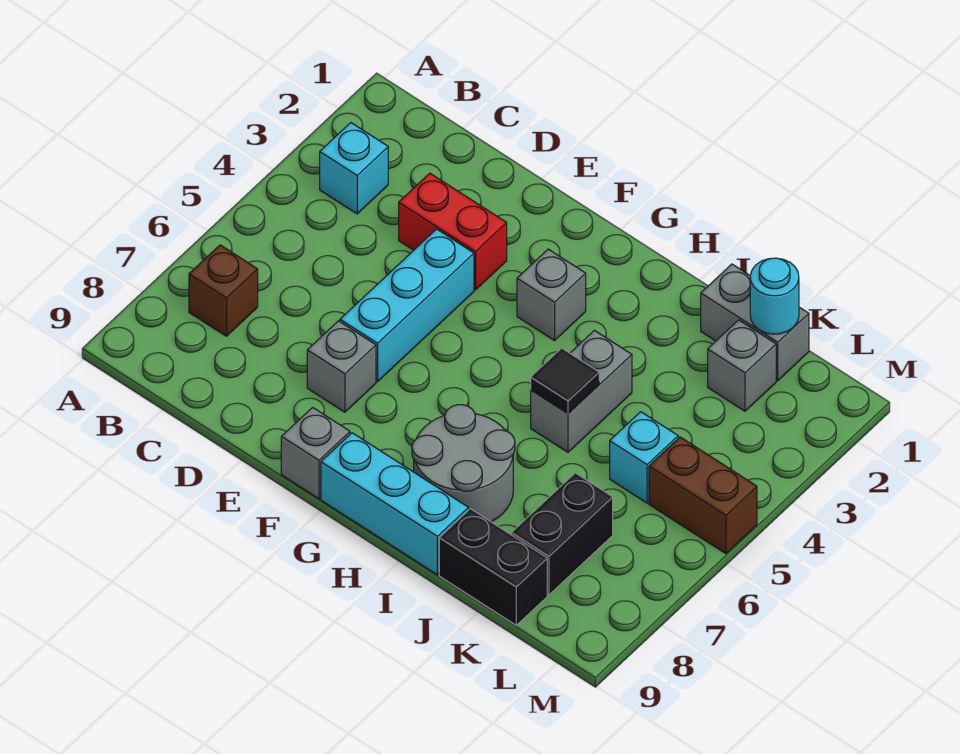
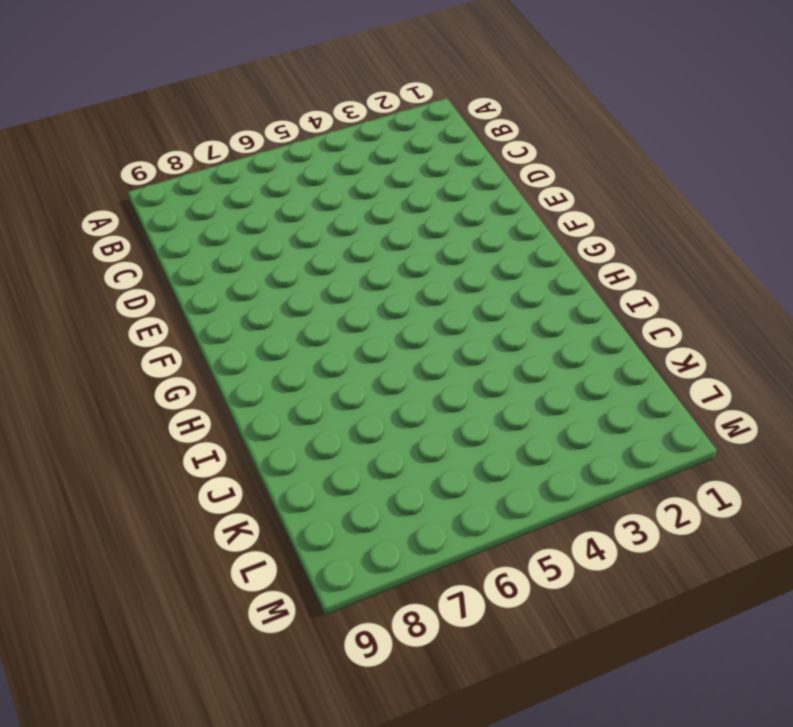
none -> cyan 1x1 brick [320,123,388,214]
none -> brown 1x1 brick [189,245,258,336]
none -> red 1x2 brick [399,173,507,290]

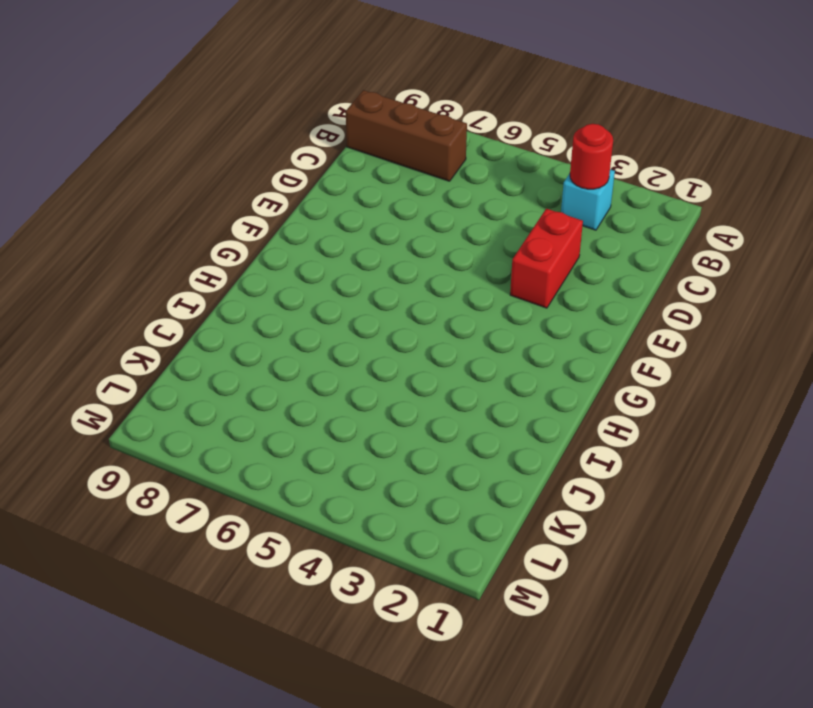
red 1x1 round brick [570,124,613,189] -> none
brown 1x3 brick [346,90,467,181] -> brown 1x1 brick [189,245,258,336]
none -> cyan 1x3 brick [340,229,474,382]
none -> grey 1x1 brick [307,321,376,412]
none -> grey 1x1 brick [281,407,350,499]

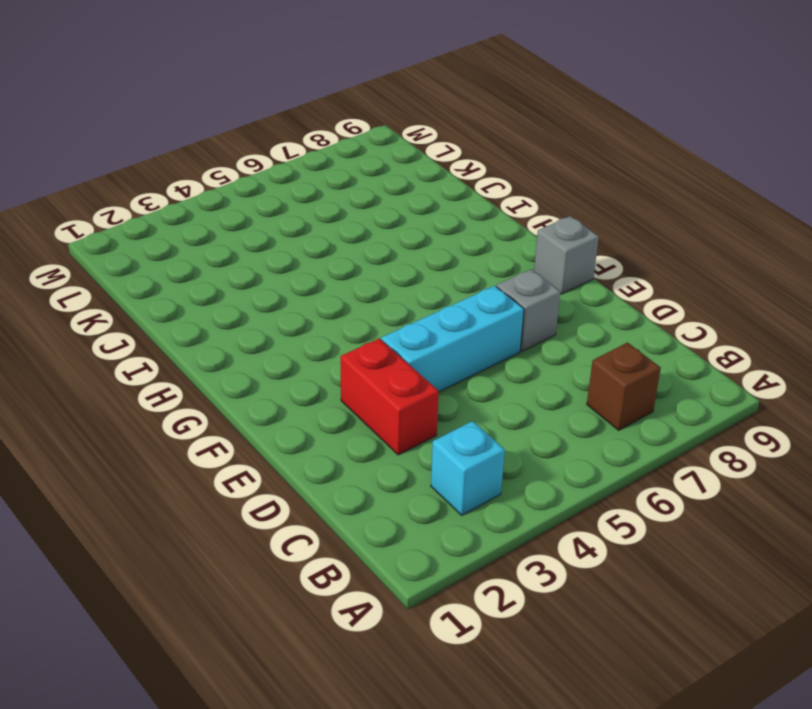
none -> grey 1x1 brick [517,249,586,341]
none -> cyan 1x3 brick [321,433,469,575]
none -> grey 2x2 round brick [412,405,515,522]

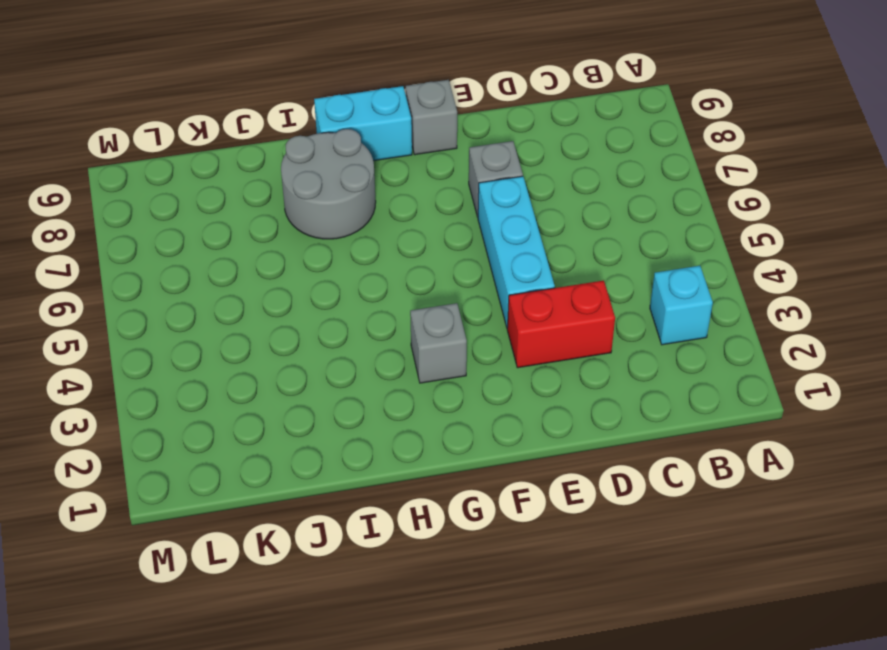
cyan 1x2 brick [314,86,412,161] -> cyan 1x3 brick [321,433,469,575]
none -> brown 1x1 brick [189,245,258,336]
none -> grey 1x2 brick [531,331,632,452]
none -> grey 1x2 brick [701,264,809,381]

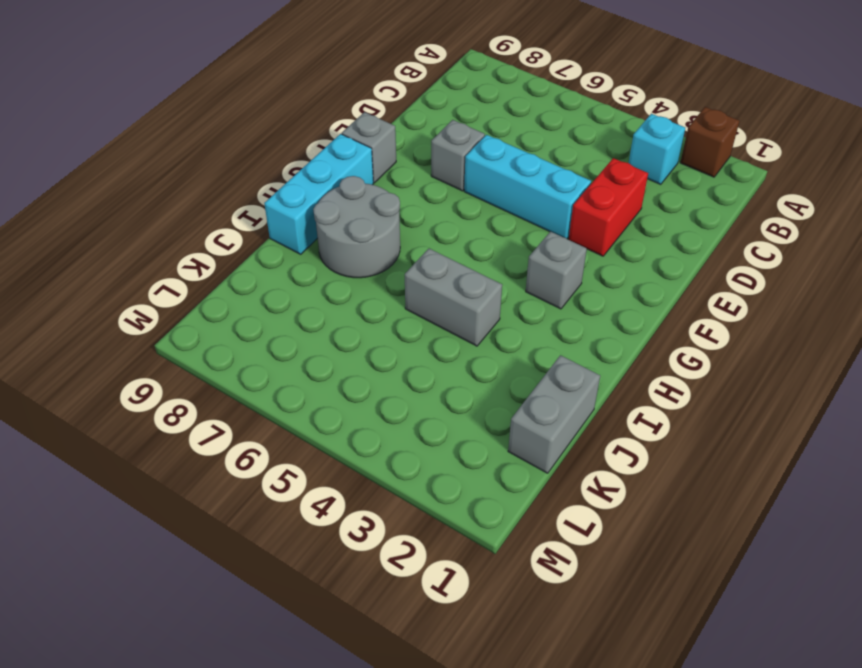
brown 1x1 brick [680,107,739,177] -> brown 1x1 brick moved to [189,245,258,336]
none -> black 1x2 brick [439,509,547,625]
none -> grey 1x1 brick [708,320,776,411]
none -> cyan 1x1 brick [610,412,678,503]

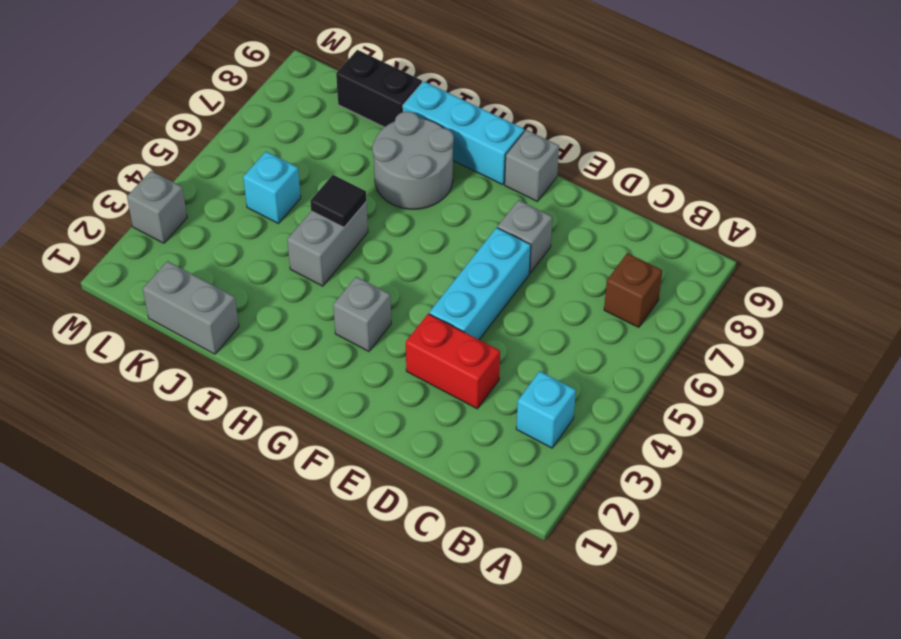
grey 1x1 brick [127,171,187,243] -> grey 1x1 brick moved to [708,320,776,411]
none -> black 1x2 brick [511,473,613,595]
none -> brown 1x2 brick [649,437,757,554]
none -> cyan 1x1 round brick [750,258,799,334]

